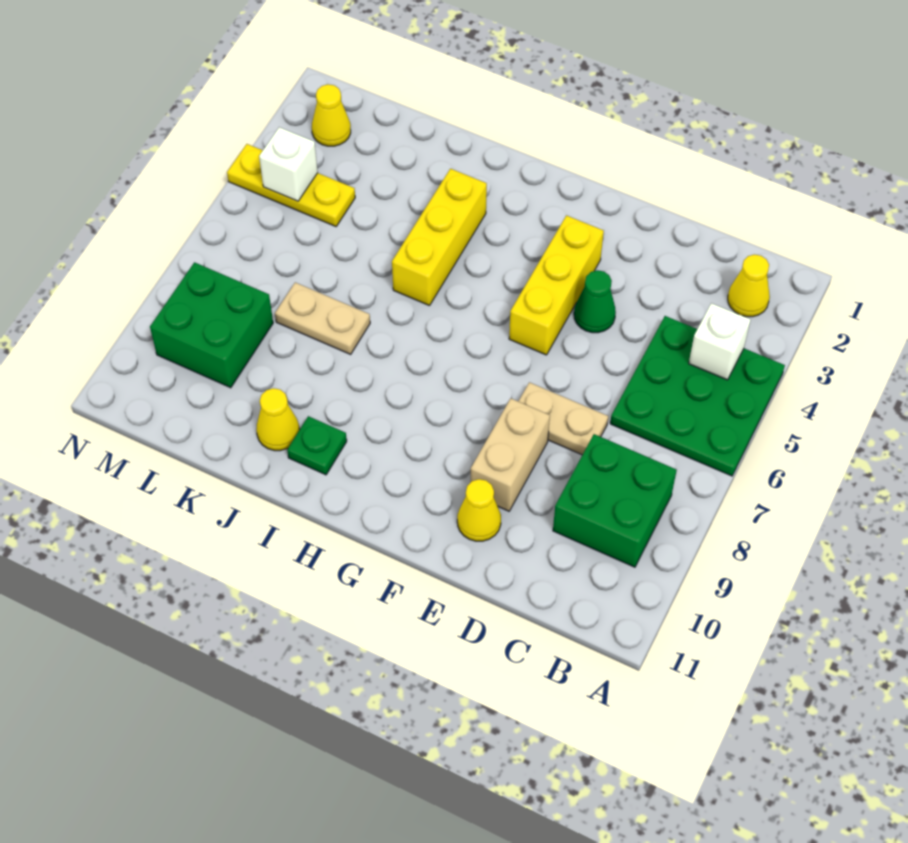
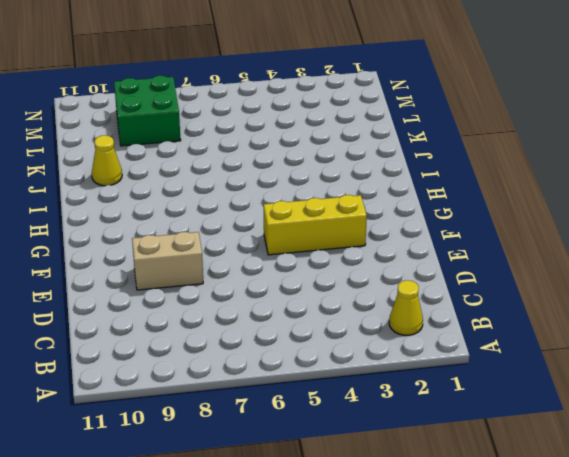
none -> green 3x3 plate [610,316,785,476]
none -> green 2x2 brick [553,434,677,567]
none -> tan 1x2 plate [518,382,608,455]

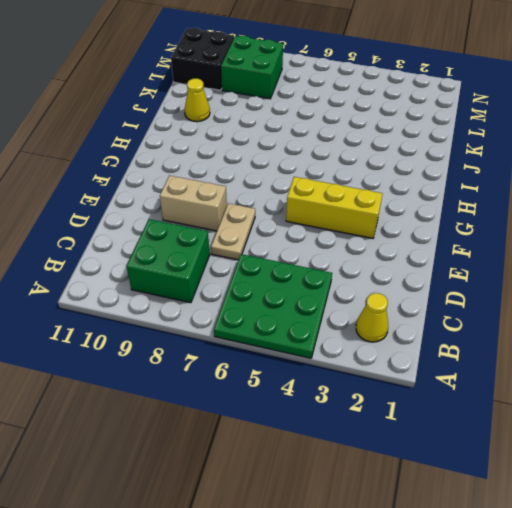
black 2x2 brick [171,28,234,90] -> none
none -> green 1x1 cone [574,270,616,333]
none -> yellow 1x1 cone [457,479,501,541]
none -> yellow 1x3 brick [392,169,487,306]

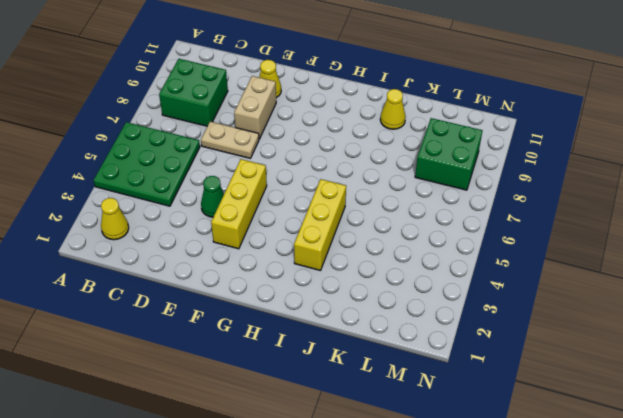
none -> green 1x1 plate [287,416,347,475]
none -> tan 1x2 plate [275,282,370,354]
none -> yellow 1x3 plate [227,144,355,226]

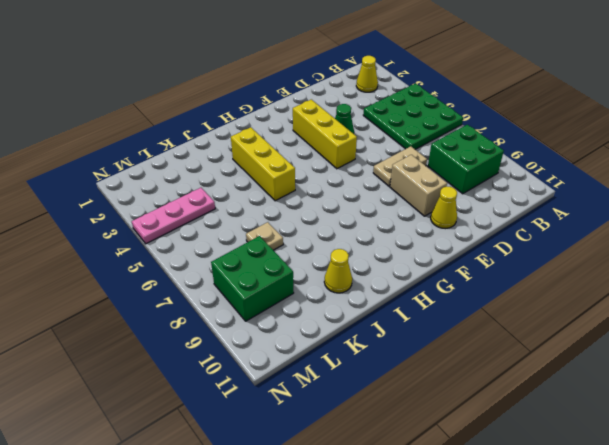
tan 1x1 plate [246,222,283,250] -> tan 1x2 plate [275,282,370,354]
pink 1x3 plate [132,188,215,244] -> yellow 1x3 plate [227,144,355,226]
none -> green 1x1 plate [287,416,347,475]
none -> yellow 1x1 cone [312,84,351,146]
none -> white 1x1 brick [689,303,751,380]

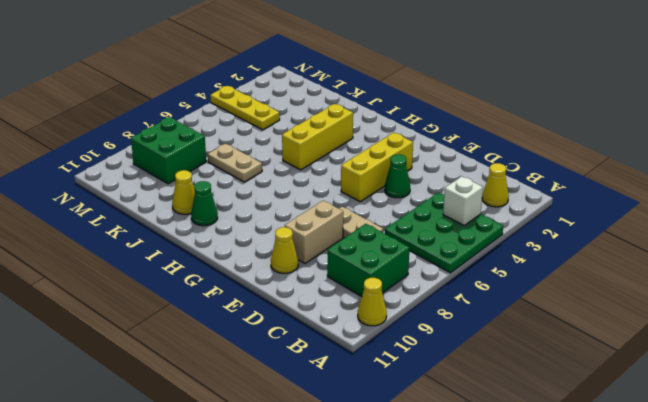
yellow 1x1 cone [358,278,387,326] -> yellow 1x1 cone moved to [312,84,351,146]
green 1x1 cone [191,181,218,226] -> green 1x1 plate [287,416,347,475]
none -> white 1x1 brick [259,127,318,201]

